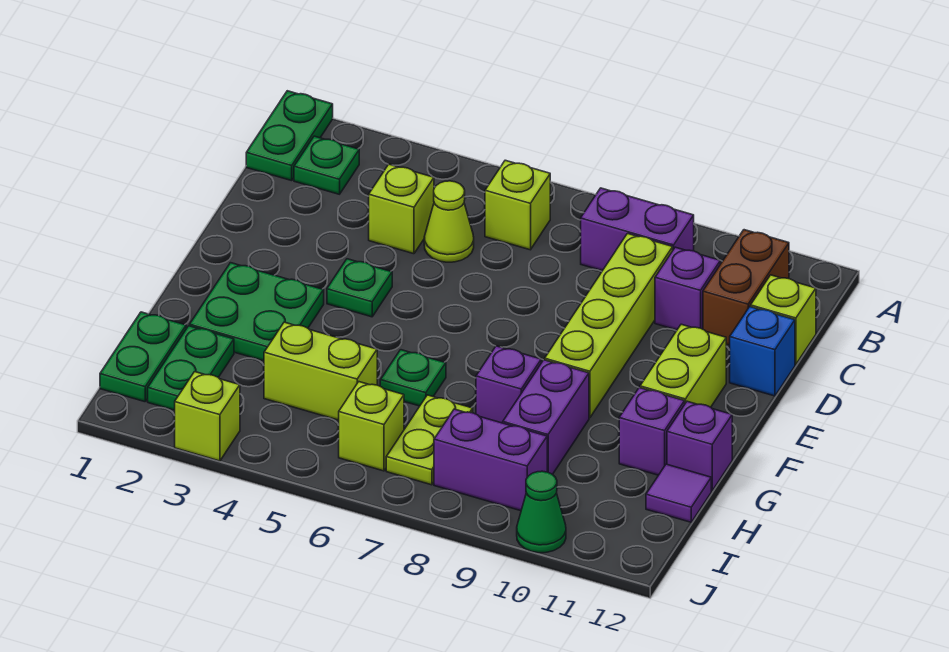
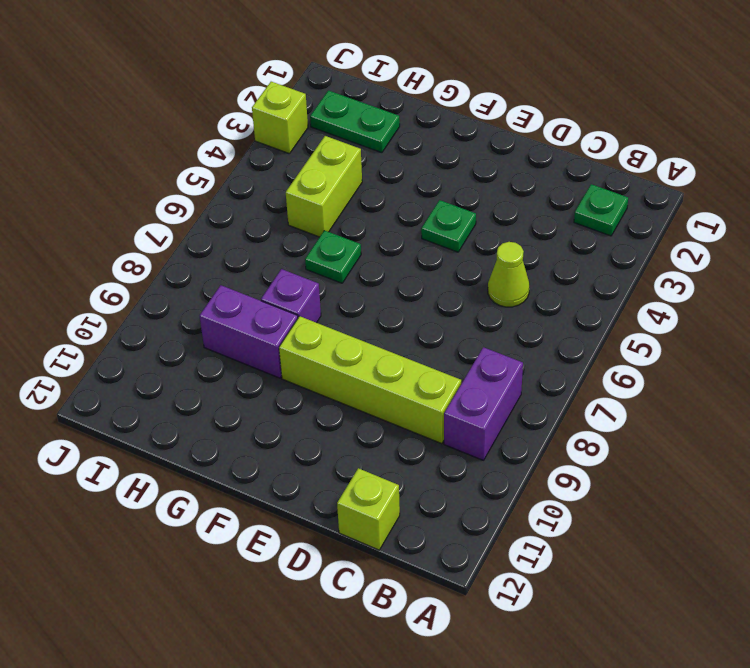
none -> green 1x2 plate [246,91,333,181]
none -> lime 1x1 brick [485,160,550,250]
none -> brown 1x2 brick [703,230,789,345]

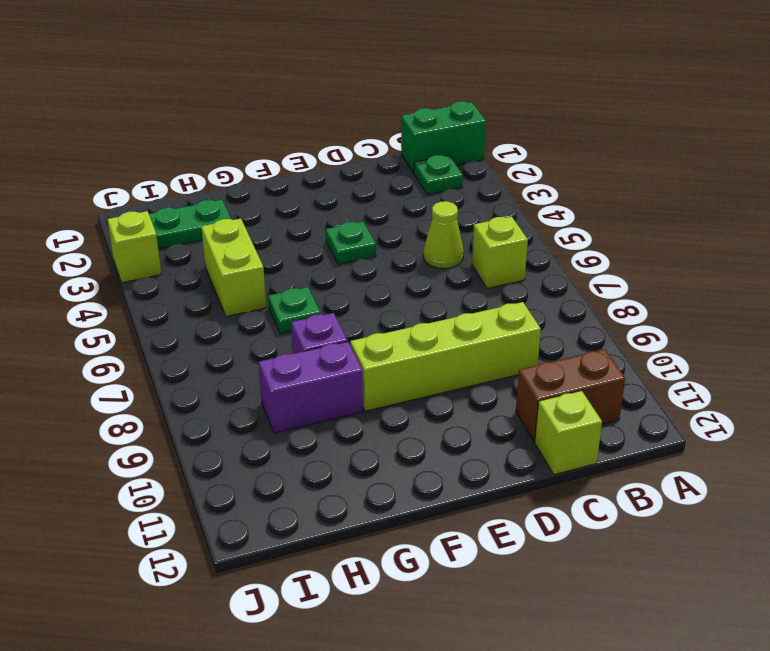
green 1x2 brick [401,101,486,173] -> green 1x2 plate [246,91,333,181]
none -> purple 1x2 brick [581,188,694,271]
none -> lime 1x1 brick [369,164,434,254]
none -> purple 1x1 brick [655,247,720,330]

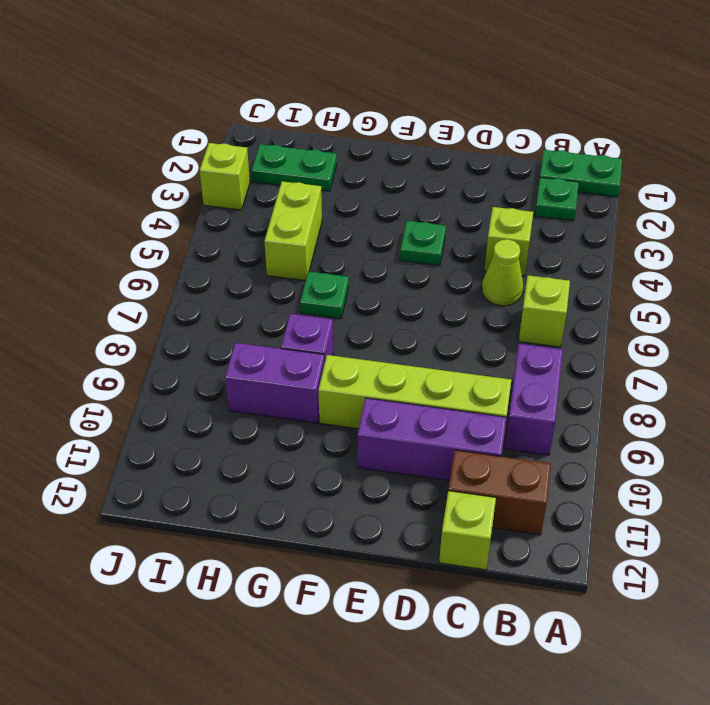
purple 1x3 brick [357,398,507,481] -> purple 1x1 brick [655,247,720,330]
none -> blue 1x1 brick [730,307,795,396]
none -> lime 1x2 brick [640,324,726,407]
none -> green 2x2 plate [190,263,324,361]

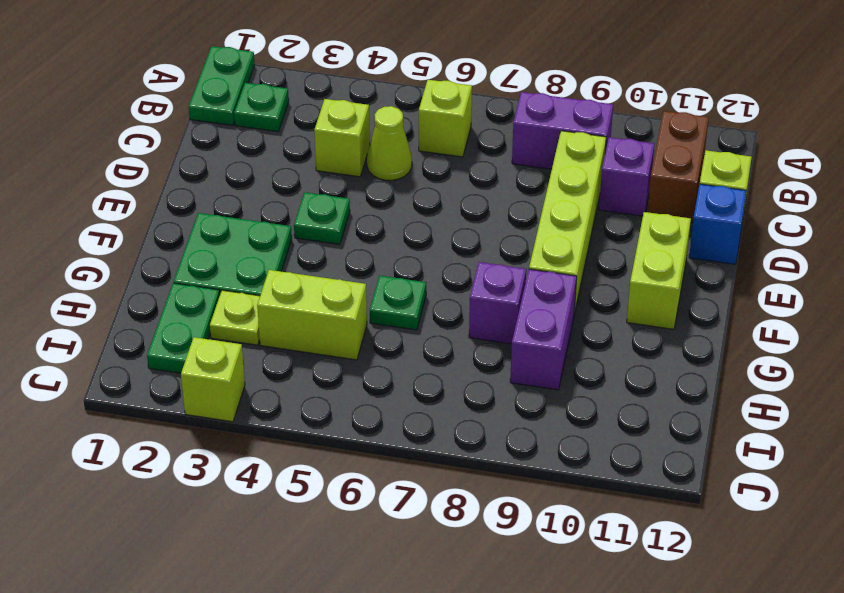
lime 1x1 plate [210,290,260,345] -> none
none -> purple 1x1 brick [619,388,685,475]
none -> purple 1x1 brick [667,401,732,491]
none -> green 1x2 plate [100,312,186,402]

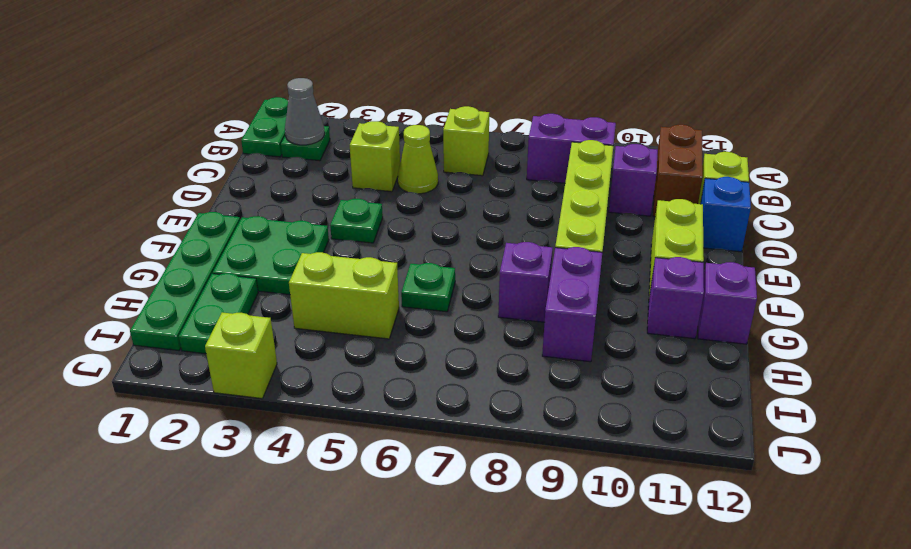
grey 1x1 cone [285,78,325,145] -> none
green 1x4 plate [130,212,240,350] -> green 1x2 plate [100,312,186,402]
none -> lime 1x2 plate [386,395,473,485]
none -> purple 1x1 tile [646,464,711,522]
none -> lime 1x1 brick [339,382,404,471]

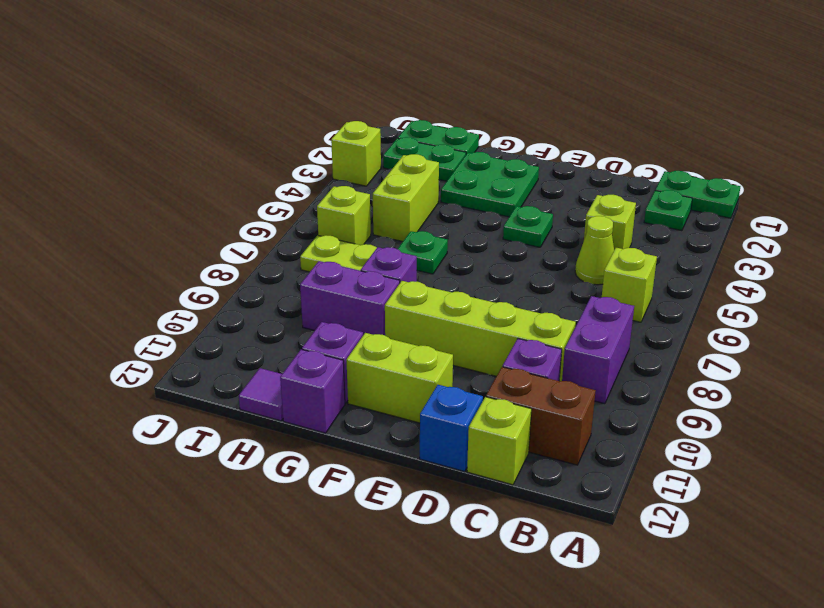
none -> purple 1x2 brick [434,409,547,511]
none -> green 1x1 cone [517,471,566,553]

